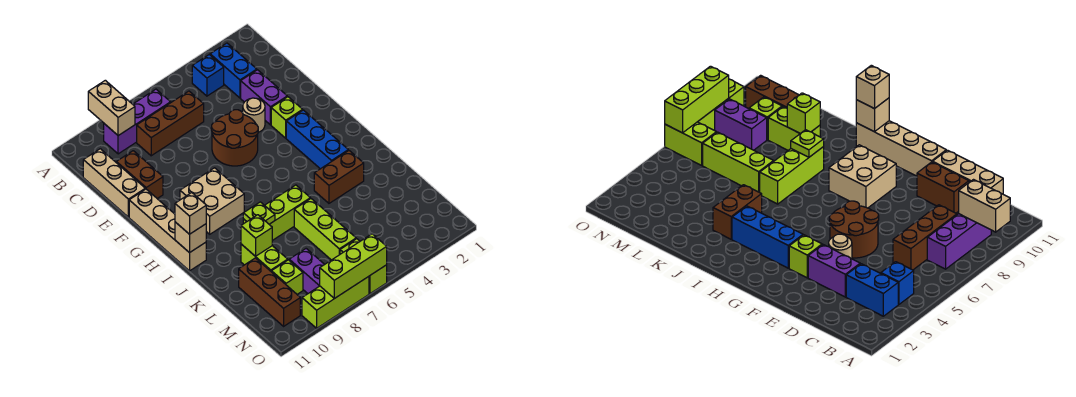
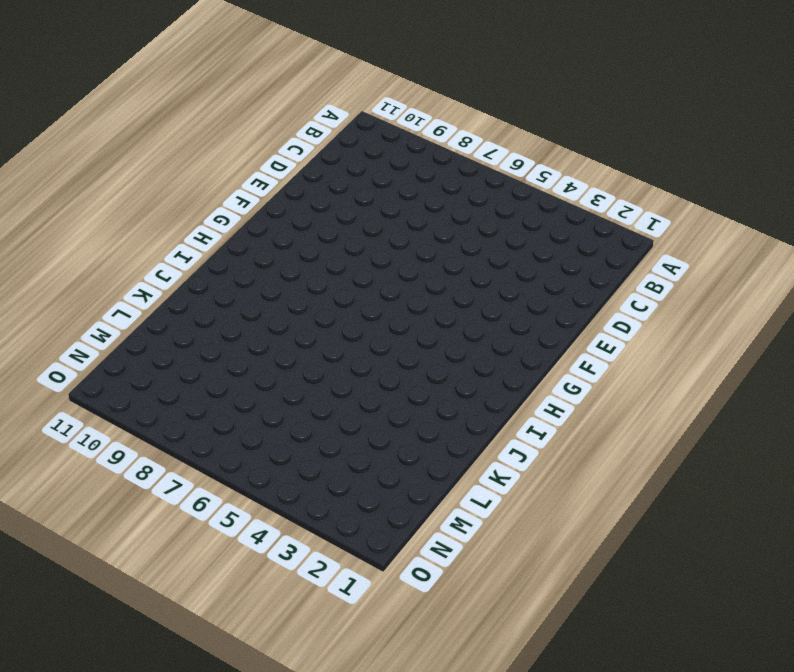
none -> blue 1x2 brick [210,43,257,98]
none -> blue 1x1 brick [192,55,224,96]
none -> purple 1x3 brick [104,89,171,154]

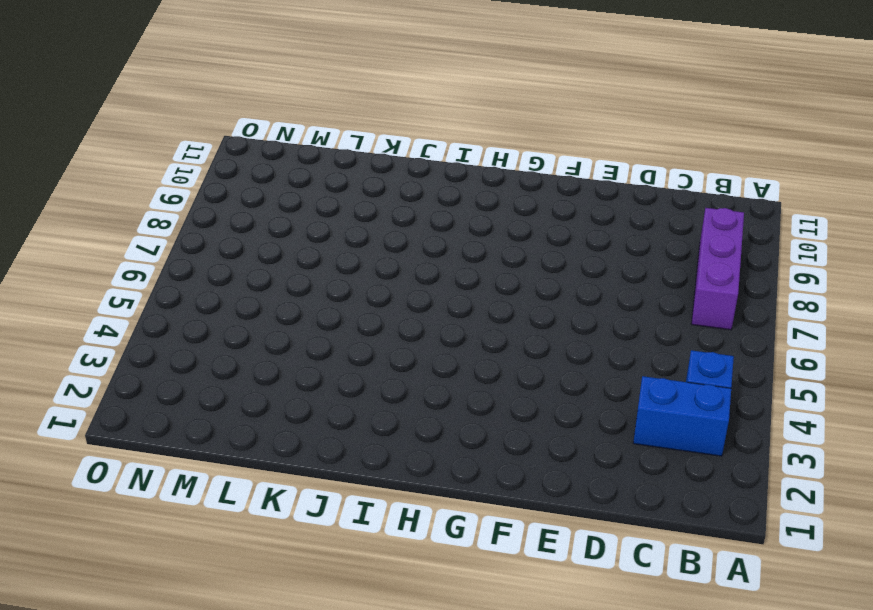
none -> brown 1x3 brick [137,91,204,156]
none -> tan 1x3 brick [83,149,145,217]
none -> purple 1x2 brick [241,70,287,125]

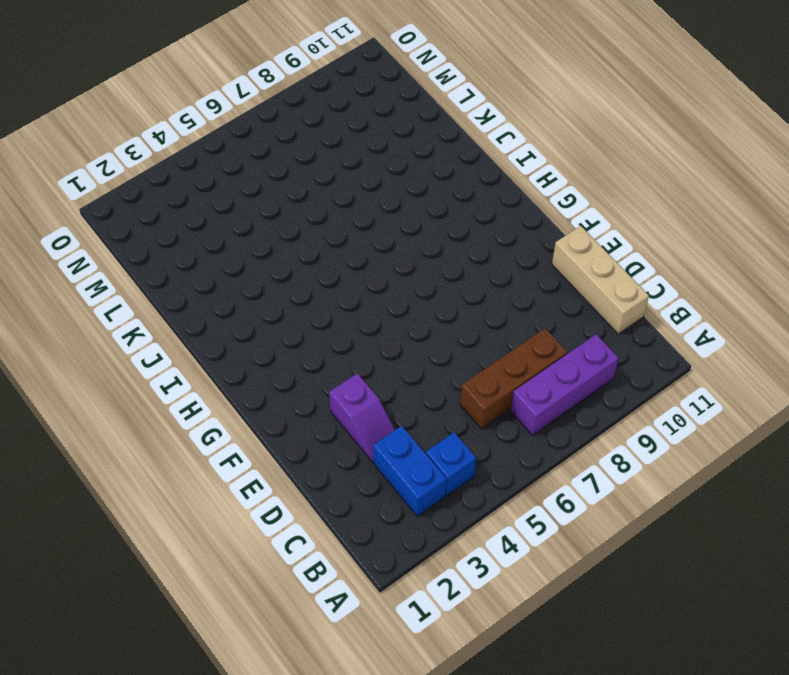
purple 1x2 slope [329,373,395,462] -> purple 1x2 brick [241,70,287,125]
none -> brown 1x2 brick [116,151,163,199]
none -> tan 1x1 round brick [243,98,265,132]
none -> brown 2x2 round brick [211,110,258,166]

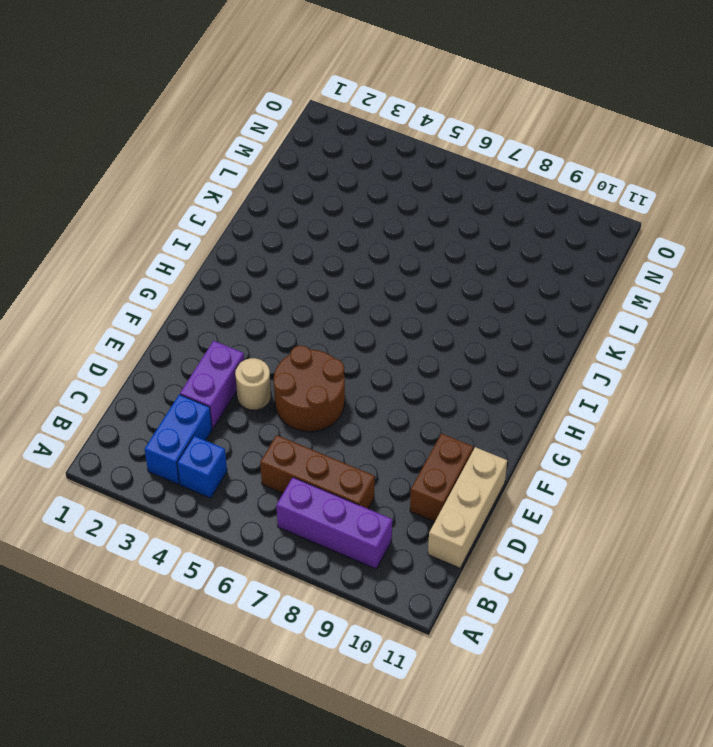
none -> lime 1x1 brick [271,97,303,138]
none -> tan 1x4 brick [129,189,206,271]
none -> blue 1x3 brick [286,110,348,169]

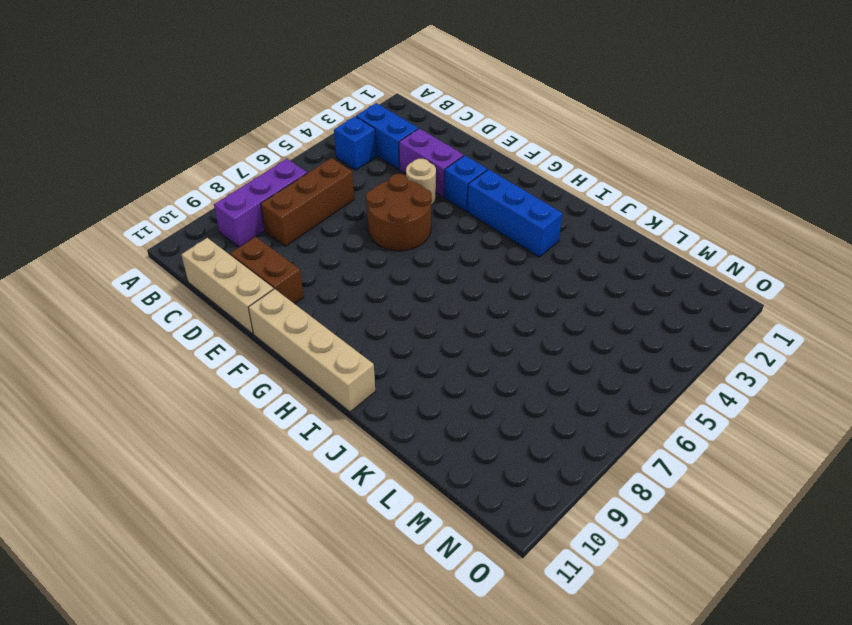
blue 1x1 brick [444,155,487,211] -> lime 1x1 brick [271,97,303,138]
none -> tan 2x2 brick [180,168,244,234]
none -> brown 1x2 brick [314,151,364,203]
none -> lime 1x3 brick [243,185,310,241]

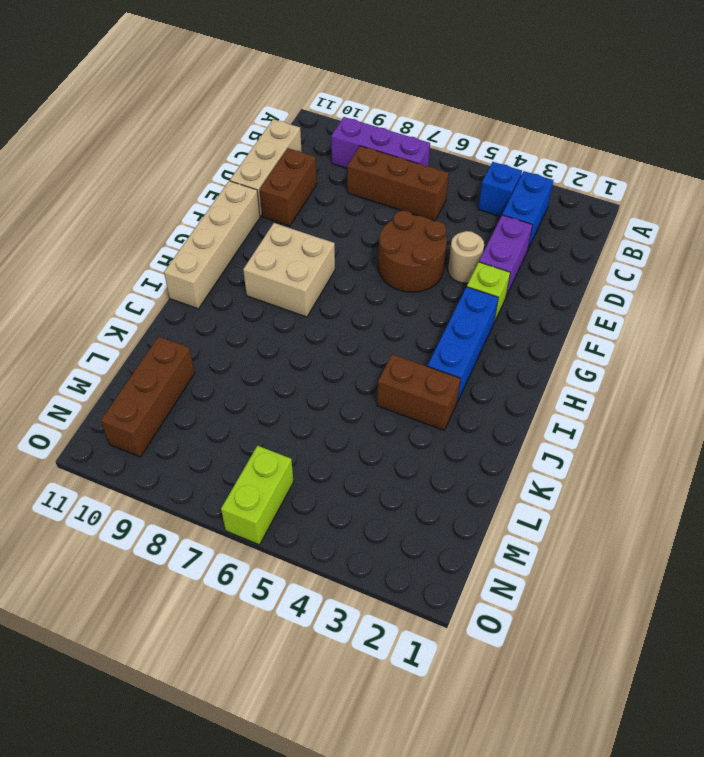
none -> lime 1x3 brick [243,185,310,241]
none -> lime 1x3 brick [294,199,356,260]
none -> lime 1x2 brick [241,244,288,272]

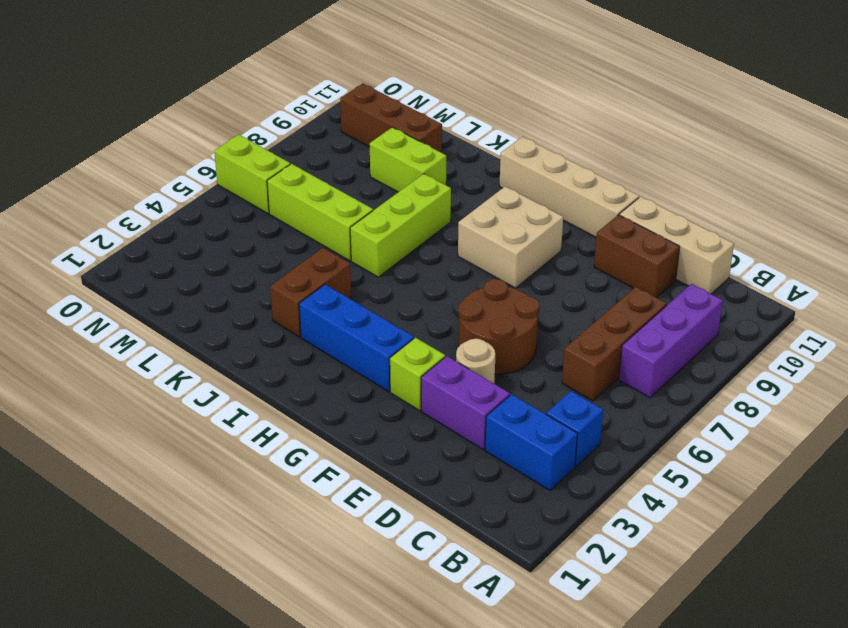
none -> purple 1x2 brick [289,249,325,293]
none -> lime 1x1 brick [272,260,303,294]
none -> lime 1x3 brick [302,277,369,328]

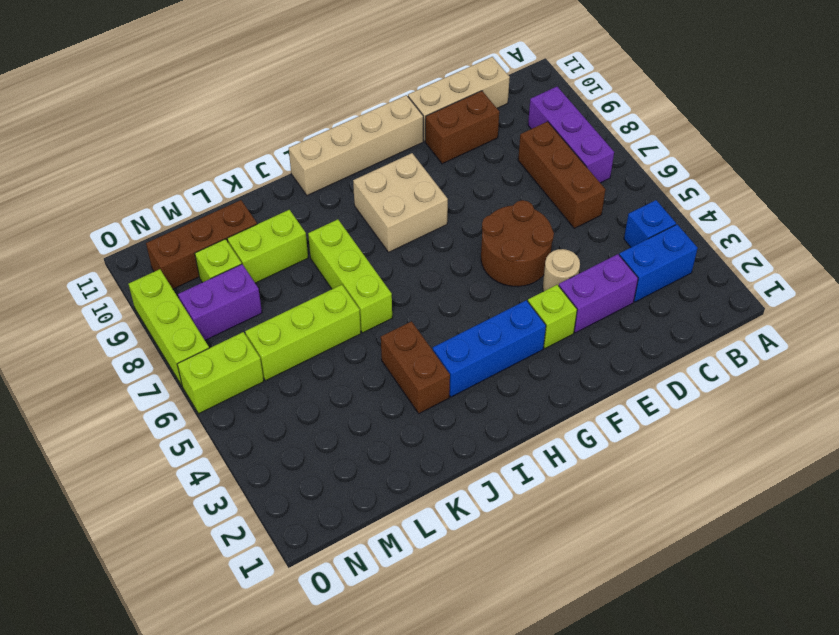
none -> tan 1x2 brick [88,80,135,136]
none -> tan 1x1 brick [175,222,206,253]
none -> lime 1x1 plate [243,202,275,224]

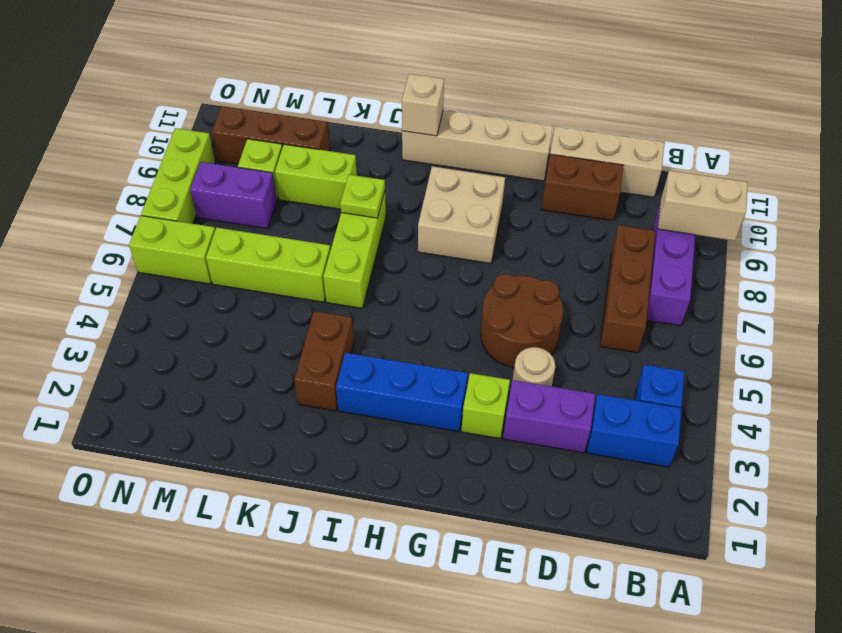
none -> lime 1x1 brick [241,215,272,256]
none -> lime 1x3 brick [320,234,387,299]
none -> tan 1x1 brick [175,193,206,234]

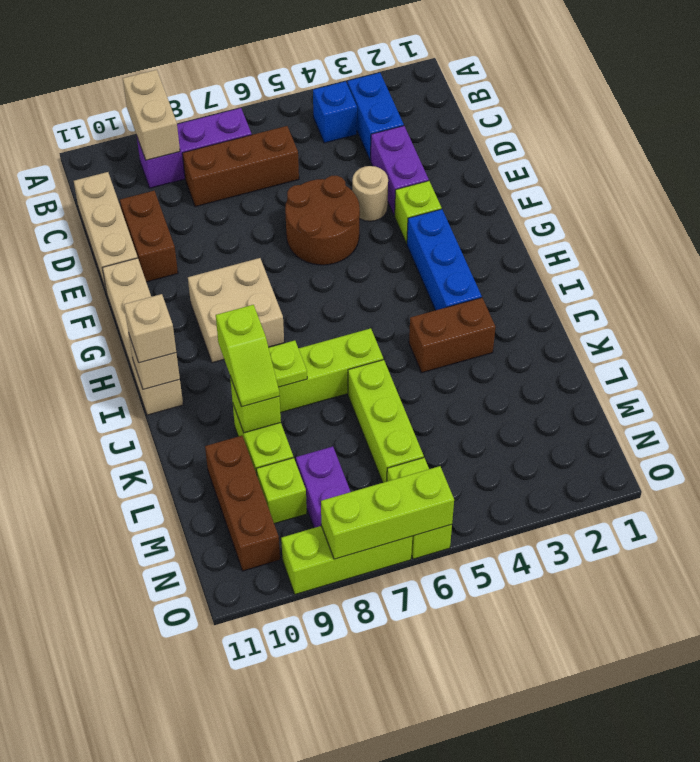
lime 1x2 slope [216,305,279,407] -> none

